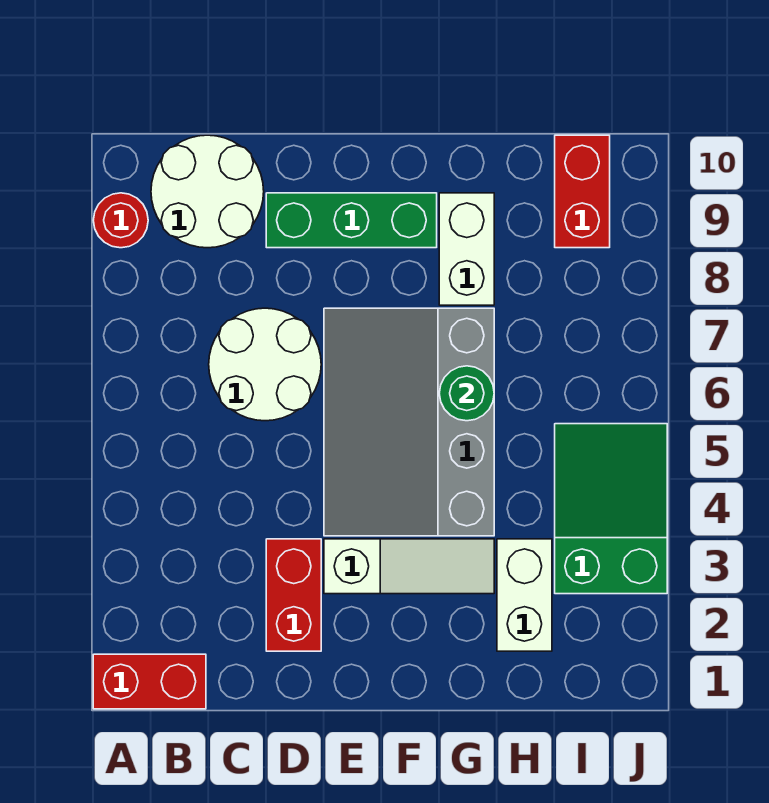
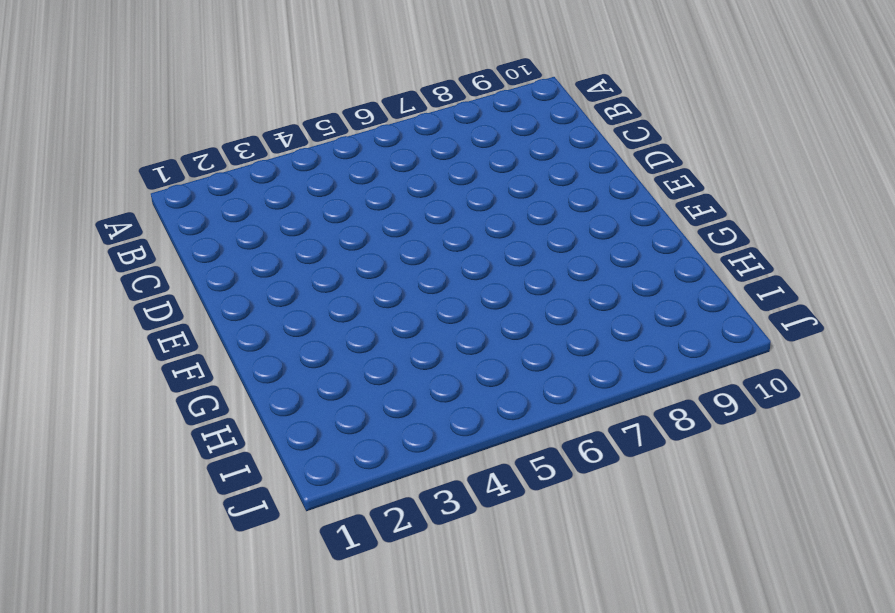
none -> red 1x2 brick [93,654,206,709]
none -> red 1x1 round brick [93,193,148,248]
none -> white 2x2 round brick [151,135,264,248]

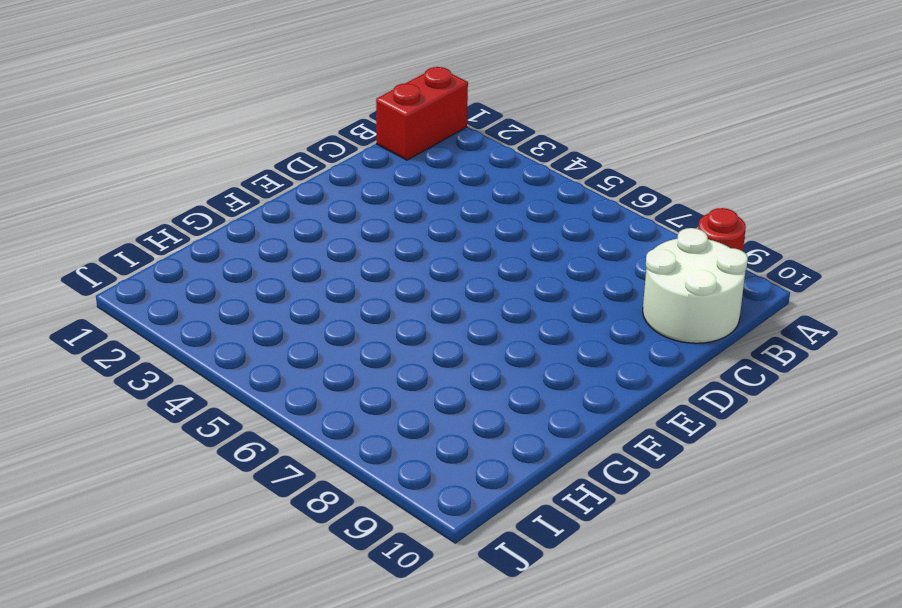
none -> white 2x2 round brick [209,308,321,421]
none -> red 1x2 brick [266,539,321,651]
none -> green 1x3 brick [266,193,437,248]

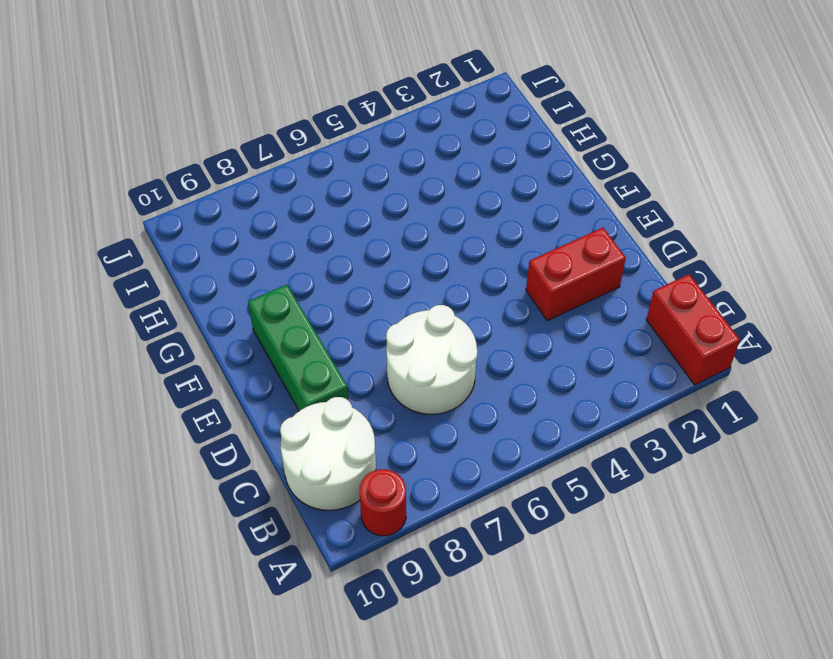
none -> white 1x3 slope [324,539,494,594]
none -> grey 3x4 slope [324,308,494,536]
none -> white 1x2 brick [439,193,494,305]

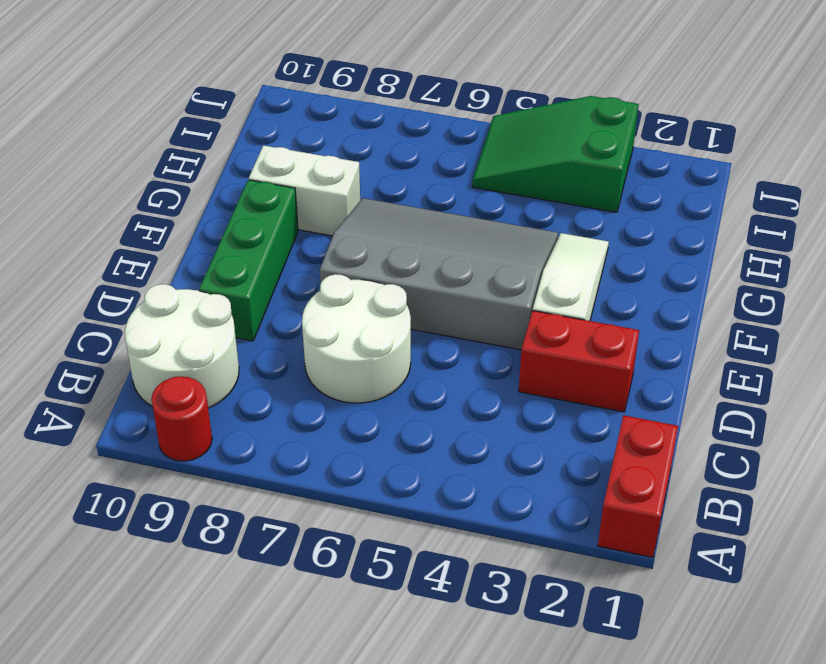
grey 3x4 slope [320,198,558,350] -> grey 3x4 slope turned to [324,308,494,536]
none -> white 1x2 brick [497,539,552,651]
none -> red 1x2 brick [555,135,610,248]
none -> green 1x1 round brick [439,366,494,421]

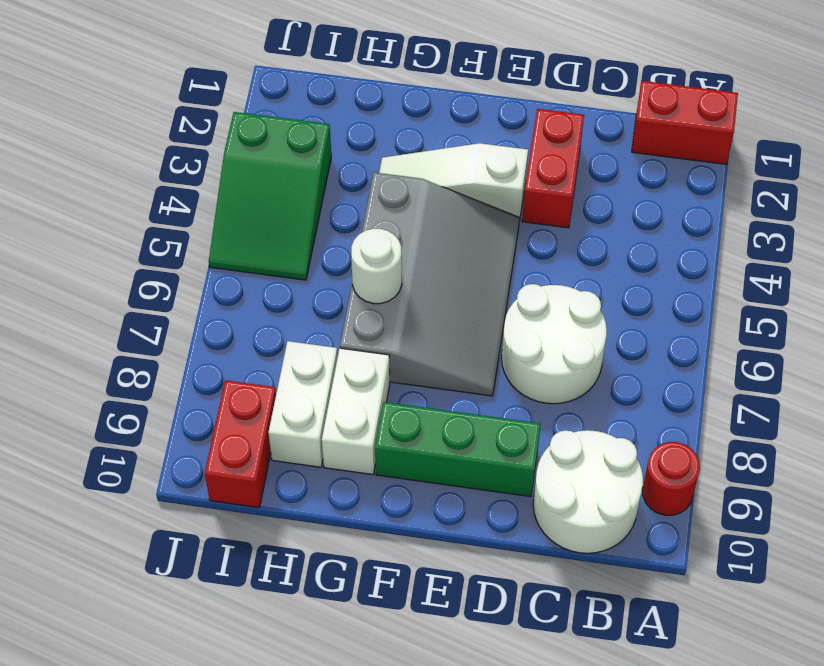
white 1x1 round brick [351,229,402,304] -> green 1x1 round brick [439,366,494,421]
white 1x2 brick [268,341,338,467] -> white 1x2 brick moved to [497,539,552,651]

